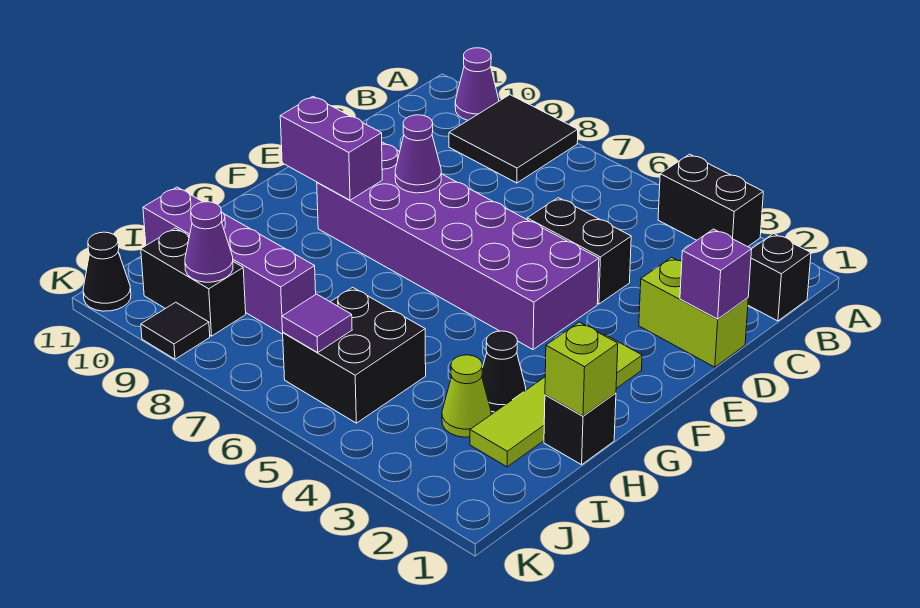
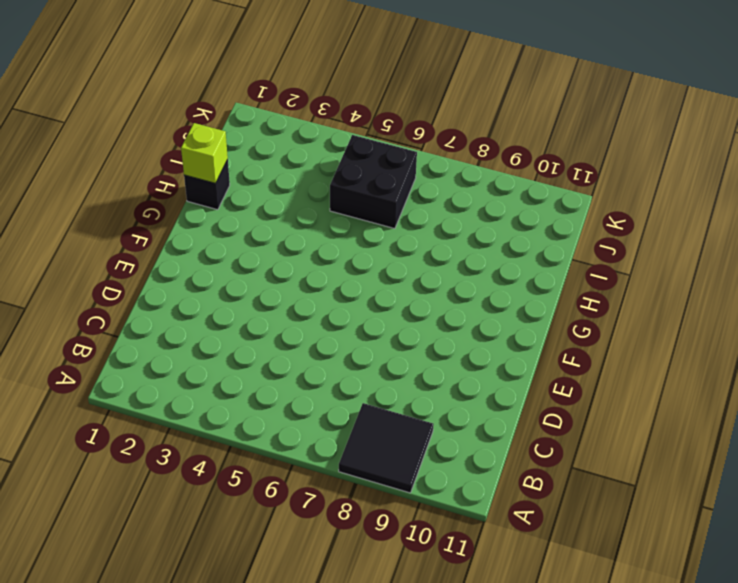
none -> black 1x2 brick [658,154,763,247]
none -> purple 1x1 cone [455,48,499,120]
none -> black 1x1 brick [748,234,811,321]

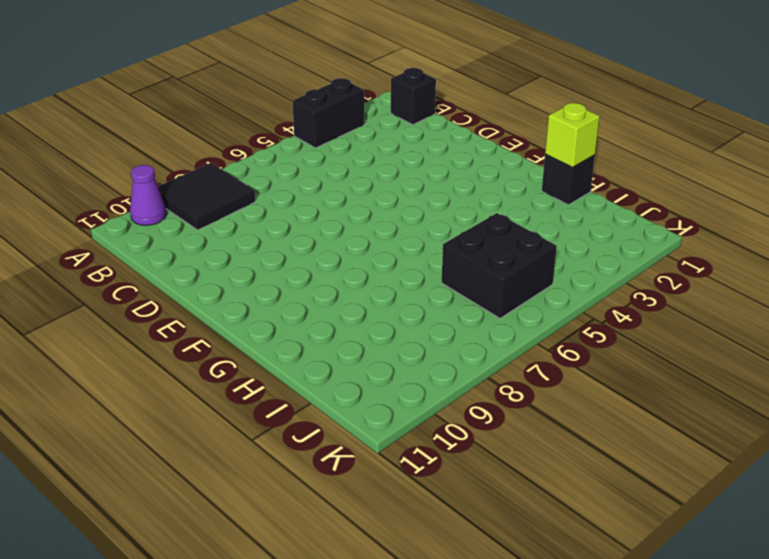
none -> lime 1x2 brick [639,257,748,367]
none -> black 1x2 brick [527,198,631,304]
none -> purple 2x6 brick [317,142,599,350]

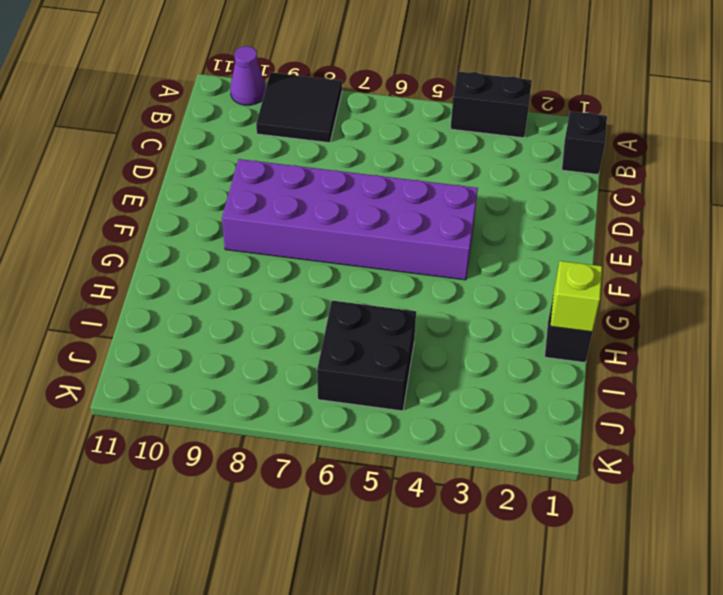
none -> lime 1x2 brick [639,257,748,367]
none -> black 1x2 brick [527,198,631,304]
none -> lime 1x4 tile [470,335,642,467]

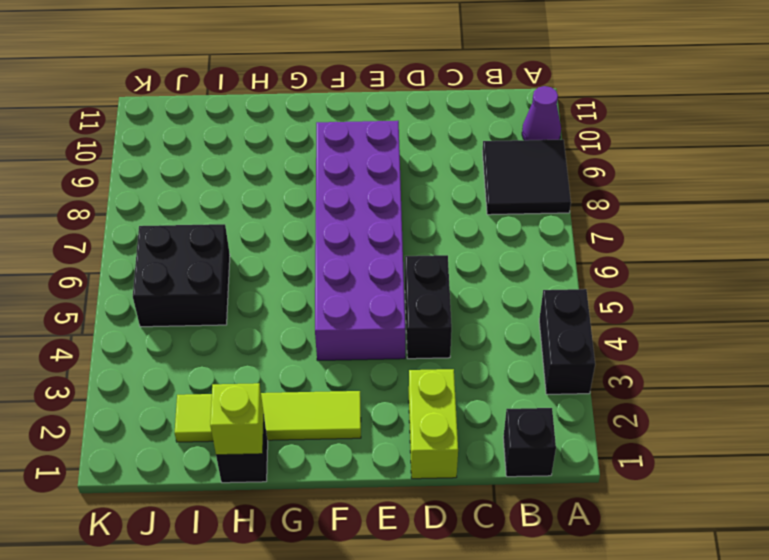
none -> black 1x1 cone [482,331,526,412]
none -> lime 1x1 cone [442,355,491,437]
none -> purple 1x4 brick [143,187,316,334]

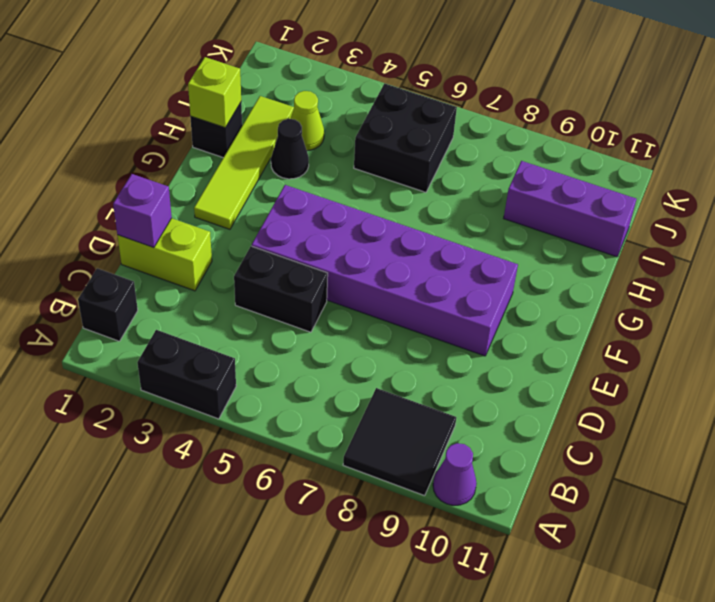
purple 1x3 brick [504,161,636,257] -> purple 1x4 brick [143,187,316,334]
none -> black 1x2 brick [141,228,246,336]
none -> black 1x1 tile [141,302,210,359]
none -> black 1x1 cone [83,232,131,311]

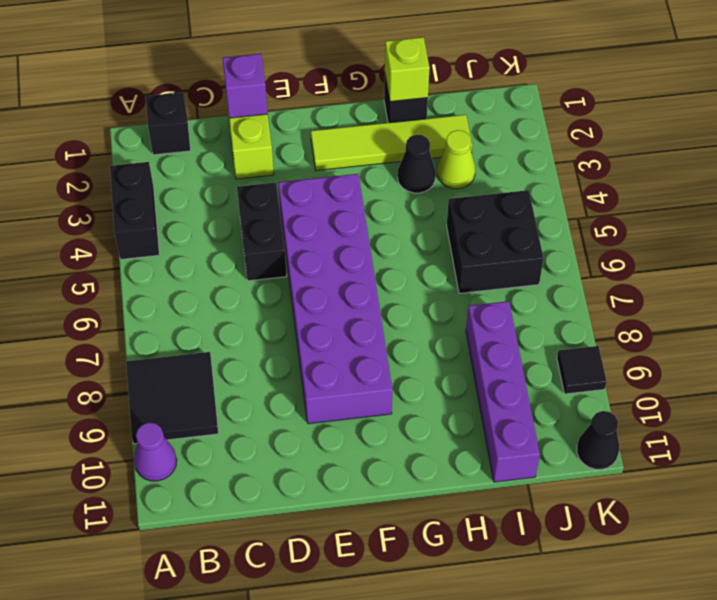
none -> black 1x2 brick [141,228,246,336]
none -> purple 1x1 cone [395,115,441,193]
none -> purple 1x2 brick [280,97,382,200]

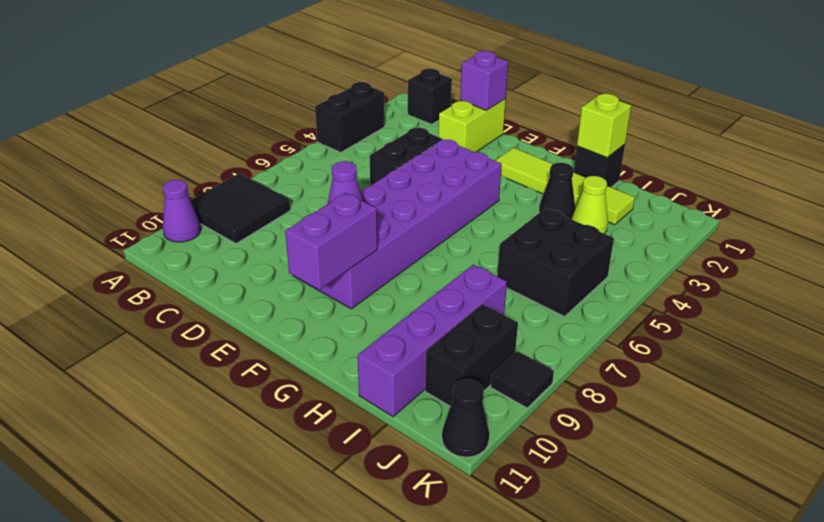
none -> purple 1x1 tile [282,294,352,352]
none -> purple 1x1 cone [185,202,233,282]

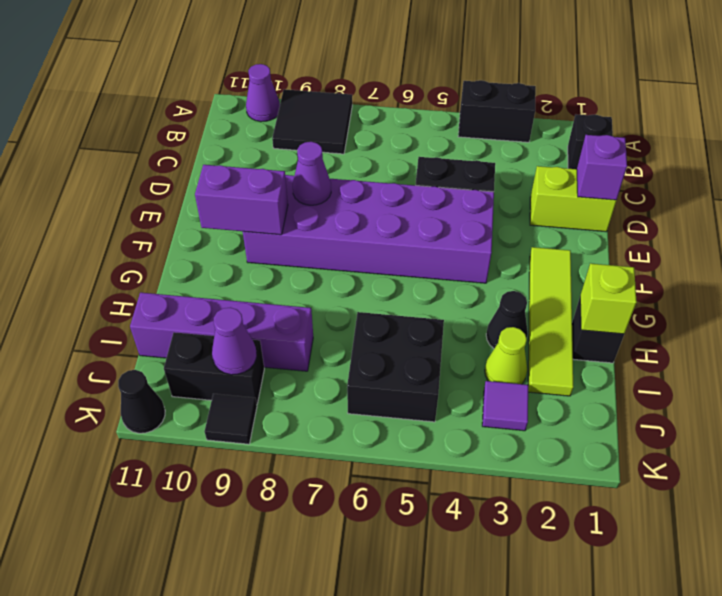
purple 1x1 tile [482,381,528,431] -> purple 1x1 tile moved to [282,294,352,352]

